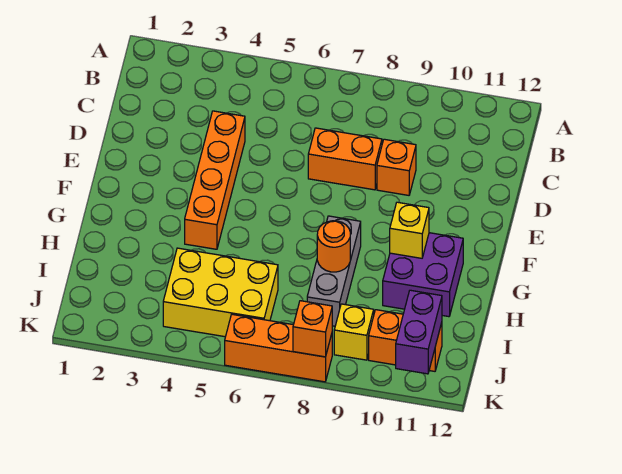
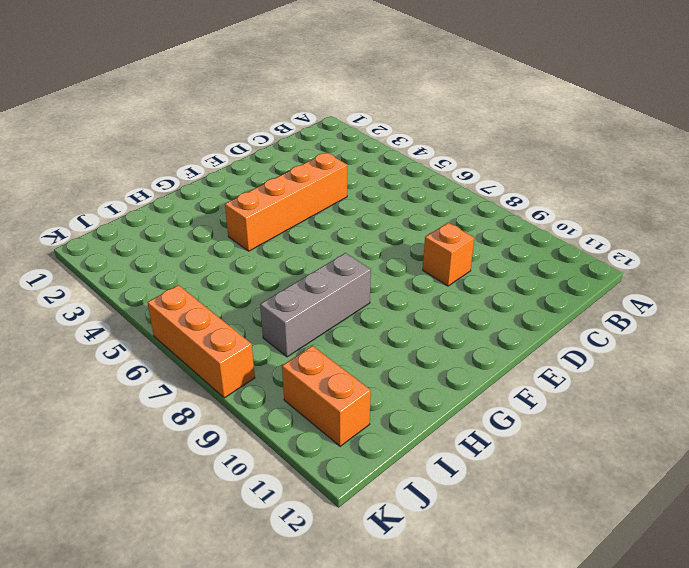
none -> orange 1x2 brick [308,128,382,190]
none -> purple 2x2 brick [383,233,463,317]
none -> yellow 2x3 brick [163,248,278,337]

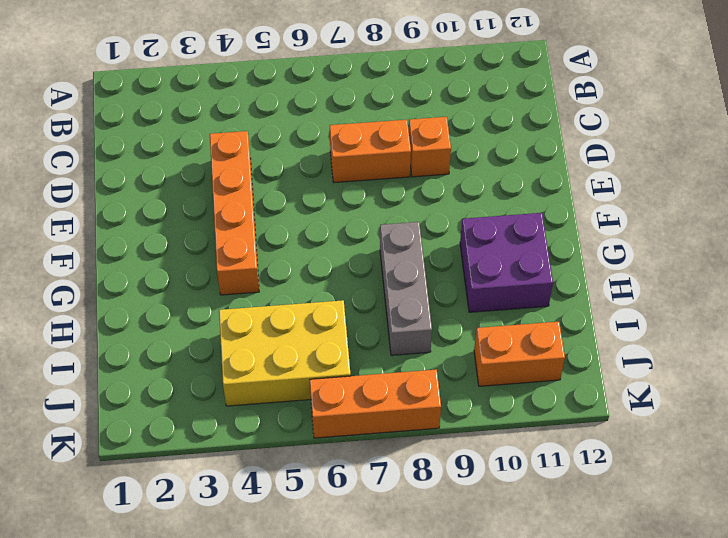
none -> yellow 1x1 brick [334,304,374,360]
none -> yellow 1x1 brick [390,202,429,258]
none -> orange 1x1 round brick [317,221,350,272]

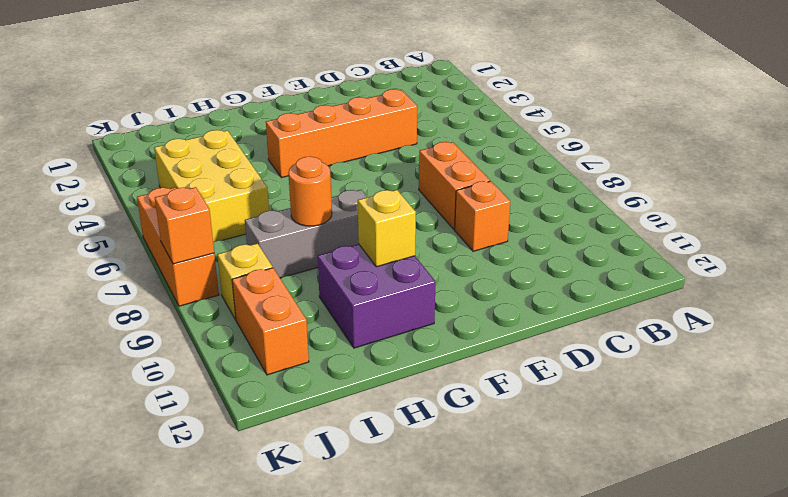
none -> purple 1x2 brick [396,290,442,374]

